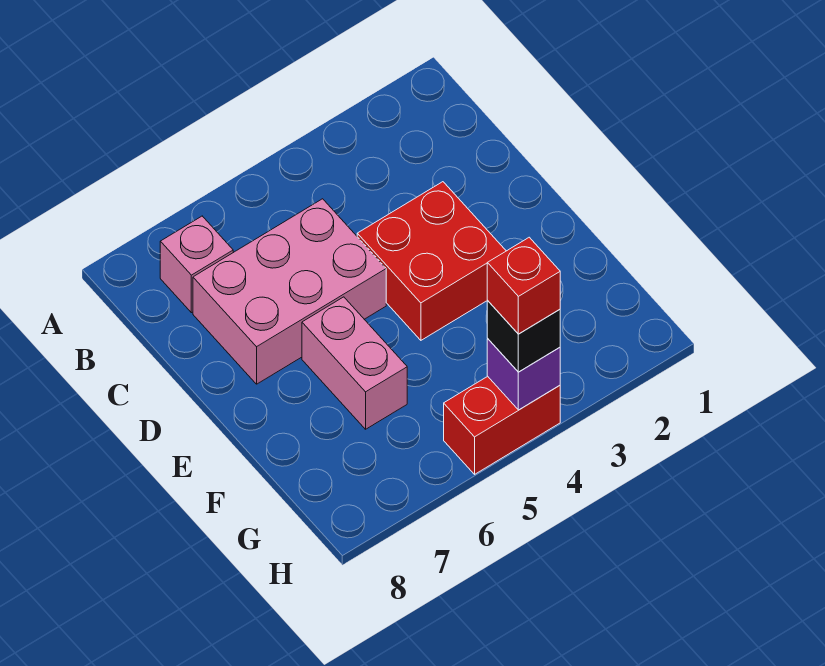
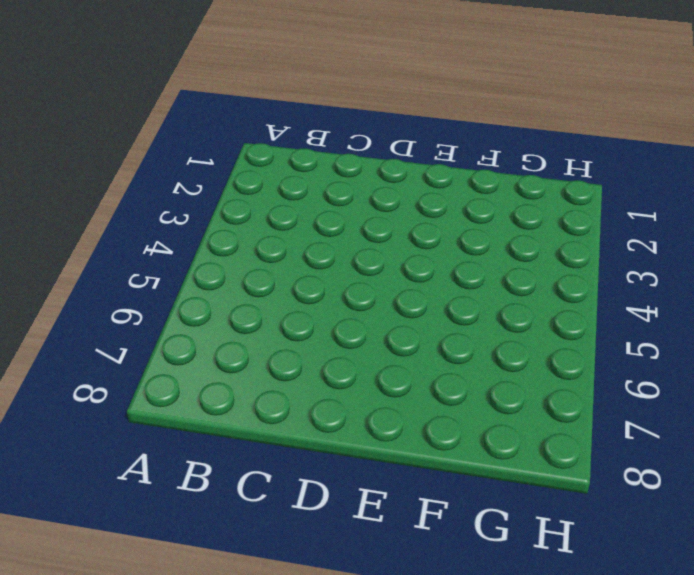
none -> pink 1x1 brick [160,216,233,313]
none -> pink 2x3 brick [193,199,386,384]

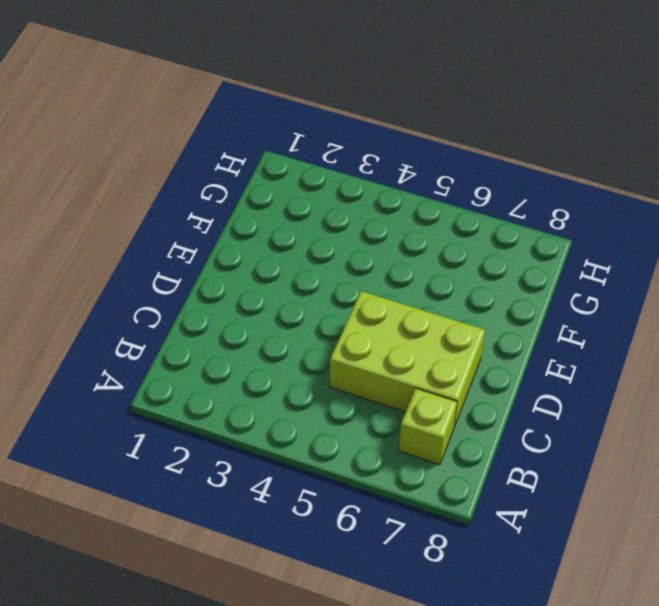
lime 1x1 brick [399,388,457,464] -> pink 1x1 brick [160,216,233,313]
lime 2x3 brick [330,291,485,427] -> pink 2x3 brick [193,199,386,384]
none -> red 2x2 brick [357,182,506,340]
none -> pink 1x2 brick [302,297,407,429]

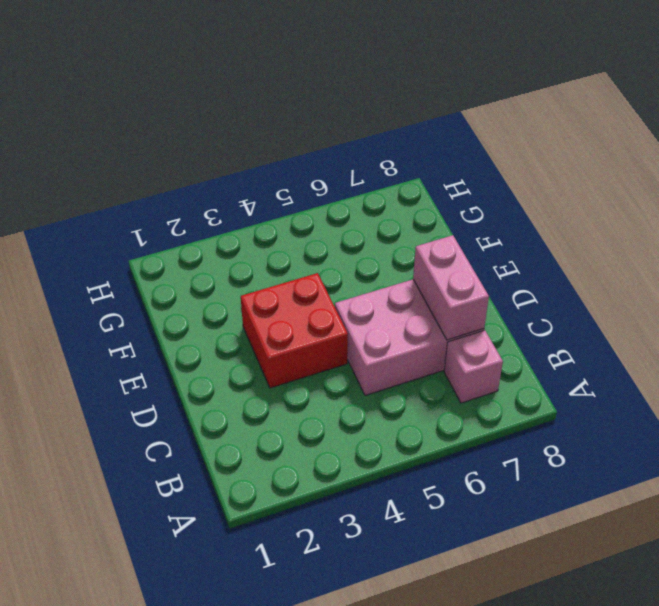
pink 1x2 brick [413,235,489,340] -> pink 1x2 brick moved to [302,297,407,429]
none -> red 1x2 brick [444,376,560,474]
none -> purple 1x1 brick [487,339,560,410]

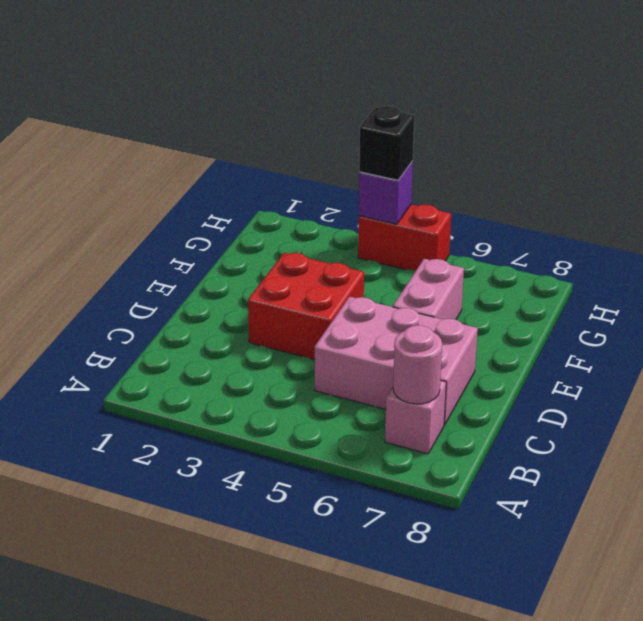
pink 1x1 round brick [393,325,442,404] -> none
none -> red 1x1 brick [487,237,560,334]

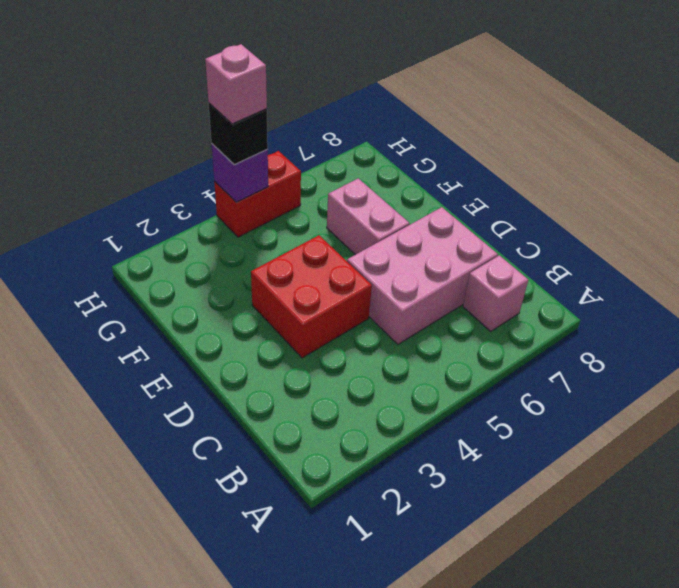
pink 1x1 brick [205,44,267,124] -> red 1x1 brick [487,237,560,334]

